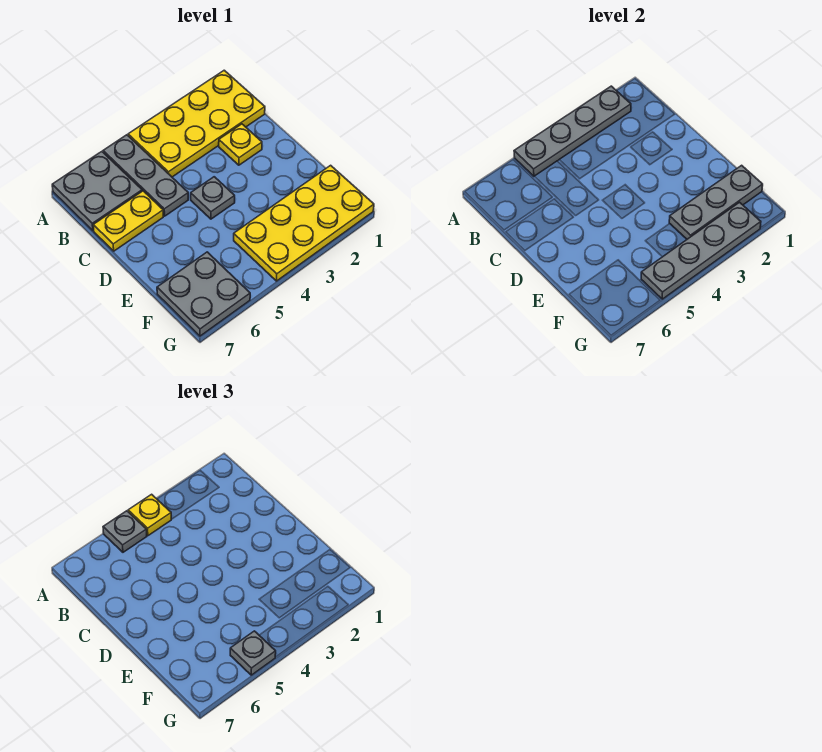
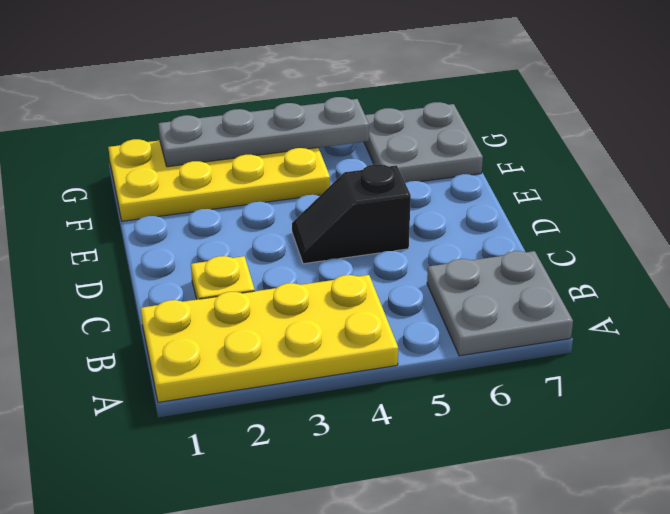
black 1x2 slope [292,164,411,264] -> grey 1x1 plate [191,177,235,219]
none -> grey 1x3 plate [103,135,188,216]
none -> yellow 1x2 plate [93,191,163,251]
none -> grey 1x4 plate [514,86,631,176]

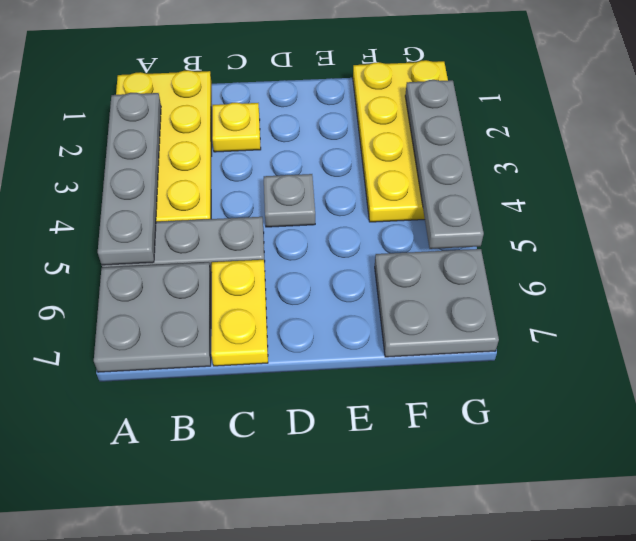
none -> grey 1x3 plate [669,165,763,239]
none -> yellow 1x1 plate [128,494,171,536]
none -> grey 1x1 plate [103,511,147,552]

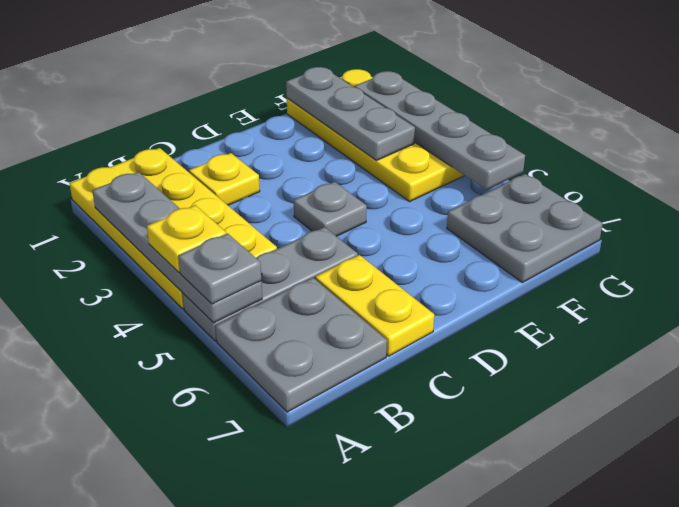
none -> grey 1x1 plate [230,631,276,675]

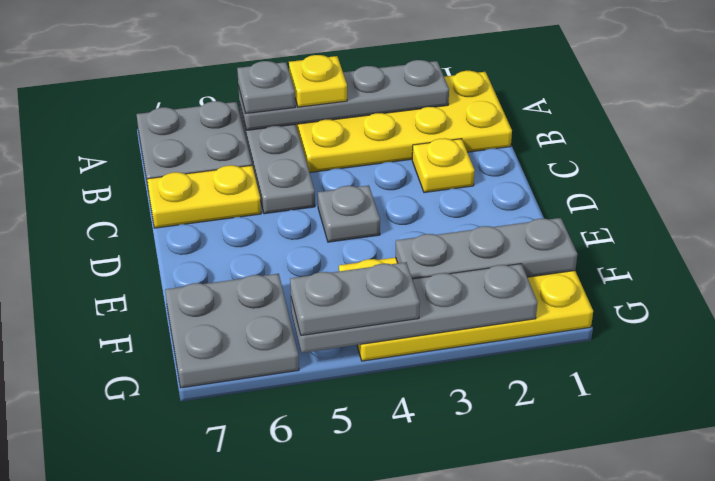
grey 1x2 plate [290,262,420,336] -> grey 1x1 plate [230,631,276,675]

